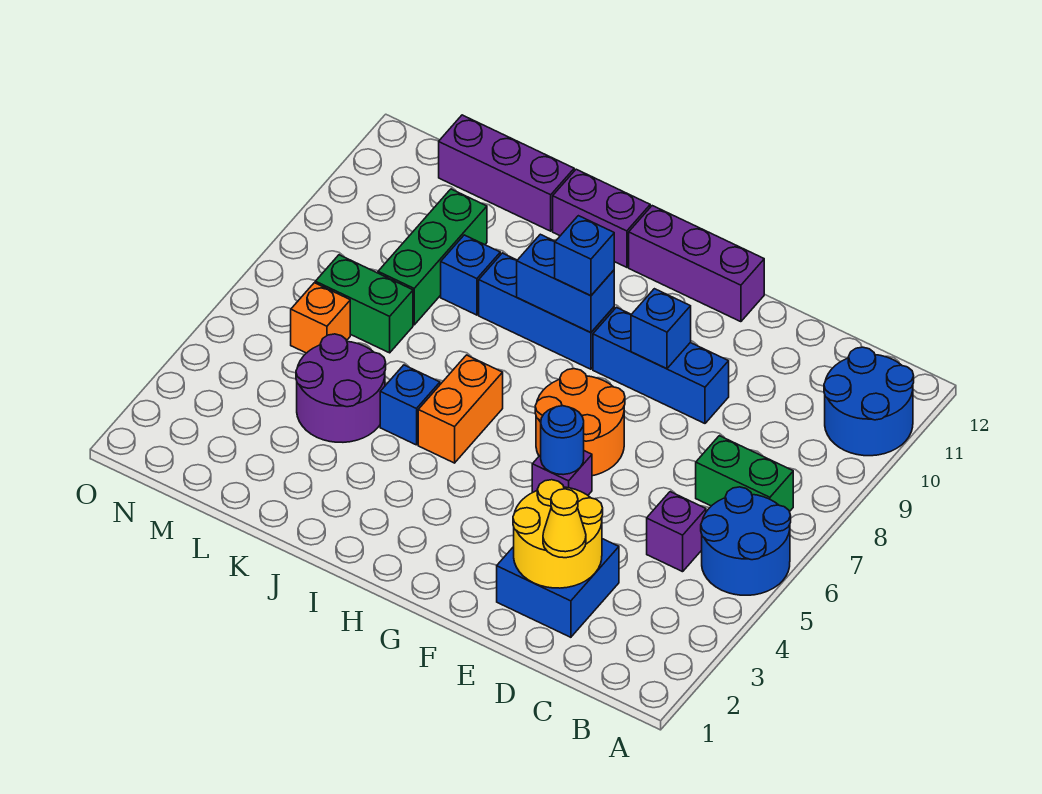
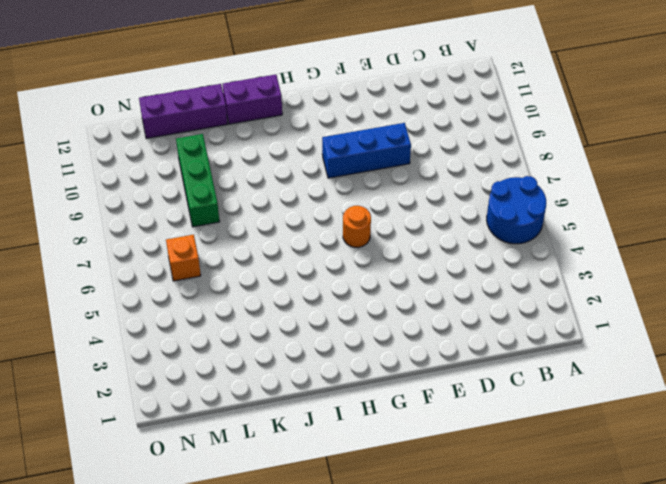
orange 1x1 round brick [343,206,371,247] -> orange 2x2 round brick [535,369,625,476]
none -> blue 2x2 round brick [824,347,914,456]
none -> green 1x2 brick [696,436,793,512]
none -> purple 1x1 brick [647,492,706,572]

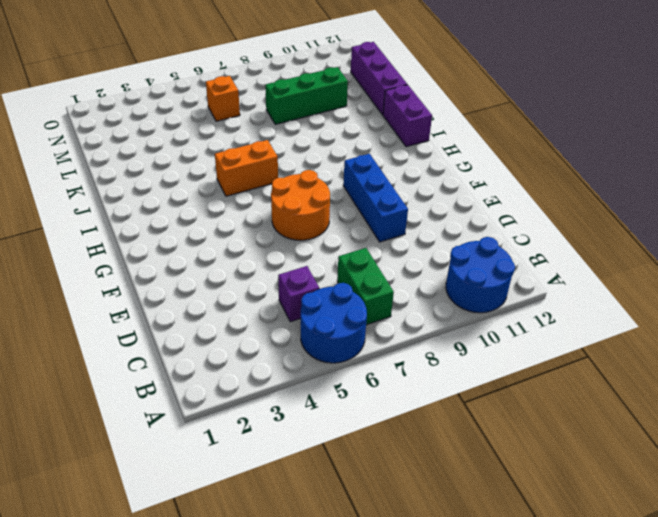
none -> blue 2x2 brick [497,539,619,637]
none -> purple 1x1 brick [532,451,592,495]
none -> purple 1x3 brick [629,206,764,322]

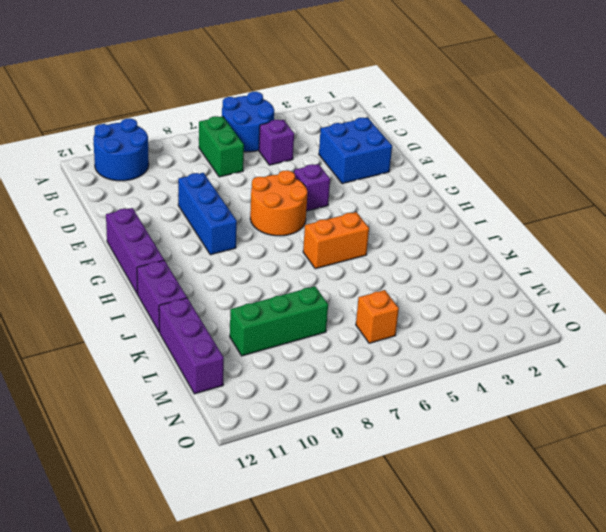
none -> blue 1x3 brick [479,253,614,369]
none -> blue 1x1 brick [380,365,440,445]
none -> purple 2x2 round brick [296,334,386,442]

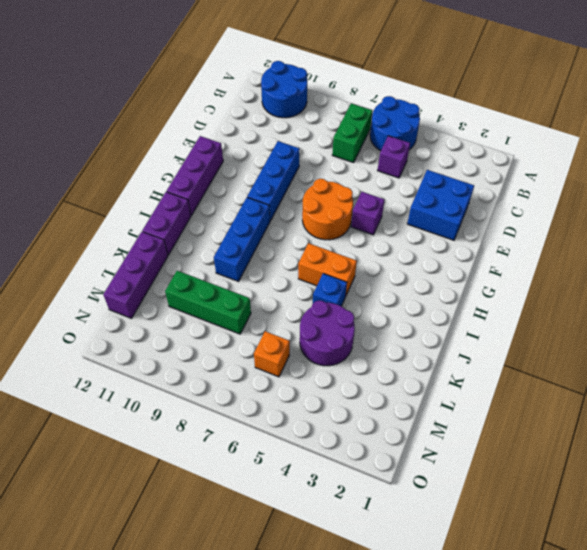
none -> blue 1x1 brick [441,235,500,315]
none -> green 1x2 brick [315,255,413,353]
none -> yellow 2x2 round brick [513,480,603,588]

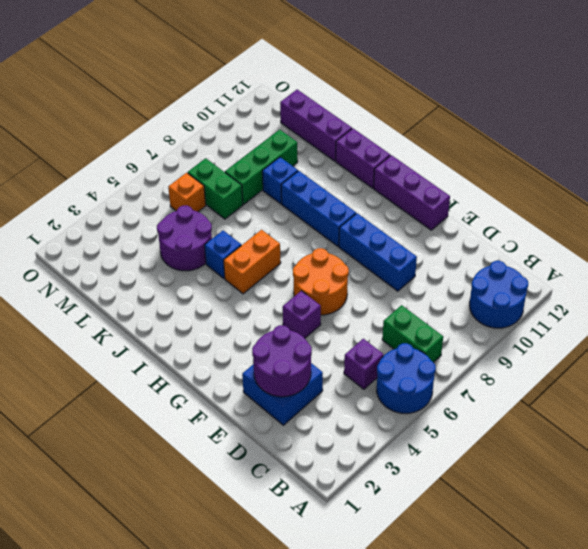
purple 2x2 round brick [252,325,312,397] -> yellow 2x2 round brick [513,480,603,588]
none -> blue 1x1 round brick [541,406,584,475]
none -> blue 1x1 brick [631,289,691,369]
none -> blue 1x2 brick [517,234,614,333]

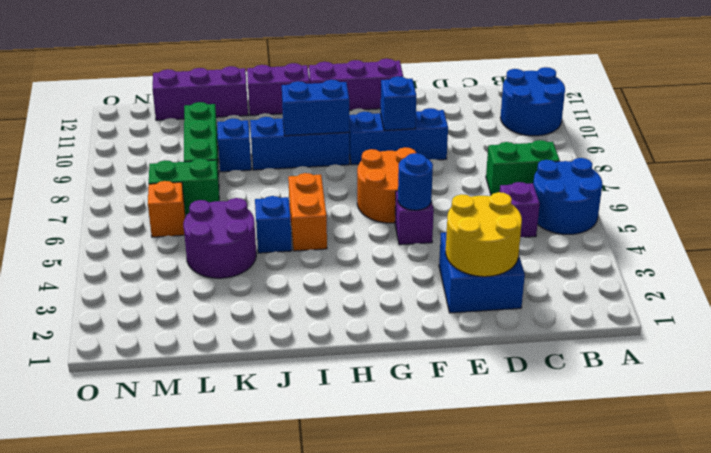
none -> yellow 1x1 cone [543,489,586,558]
none -> blue 1x1 brick [555,216,614,296]

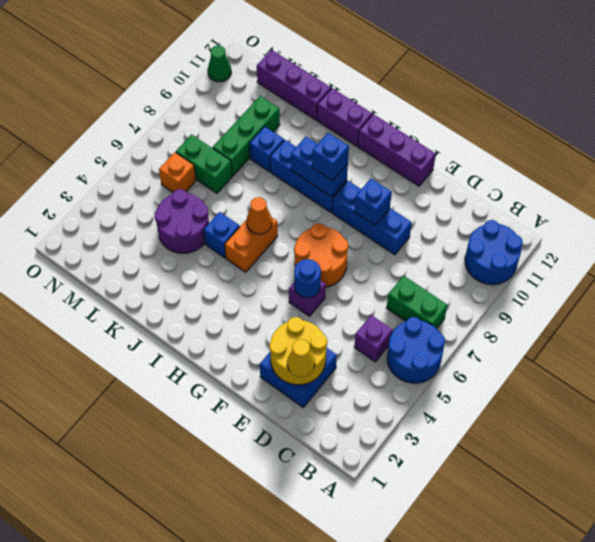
orange 1x1 cone [246,197,272,234] -> none
green 1x1 cone [208,45,231,82] -> none

